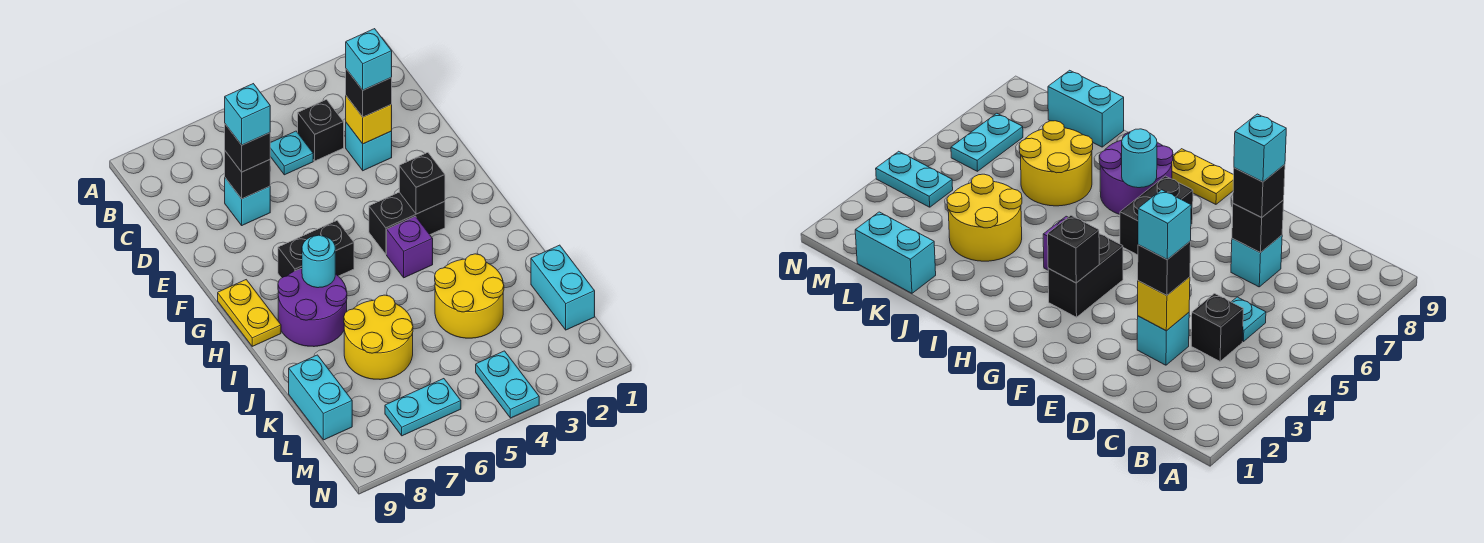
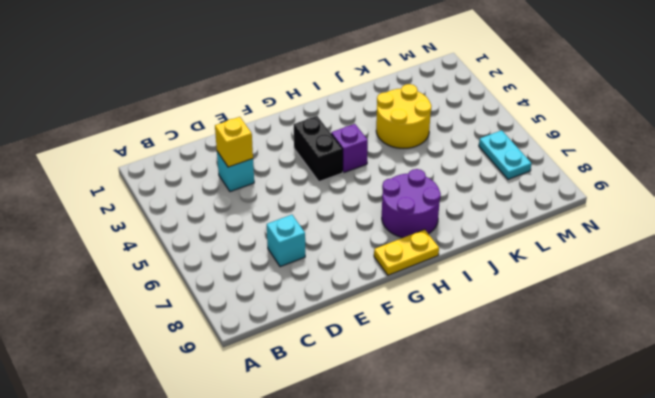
none -> black 1x1 brick [298,100,344,161]
none -> cyan 1x1 plate [270,131,313,175]
none -> black 1x2 brick [278,221,354,278]

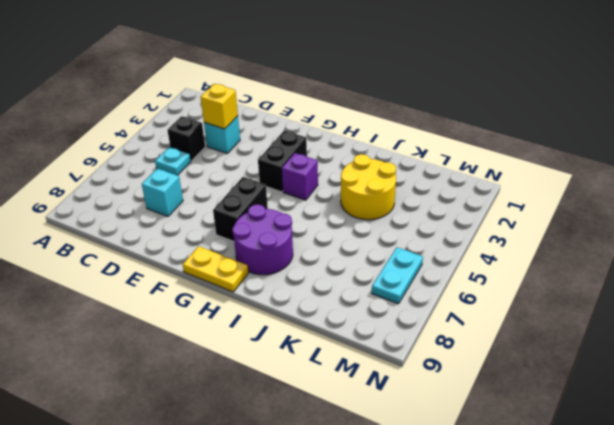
none -> yellow 2x2 round brick [344,295,413,380]
none -> cyan 1x2 brick [531,245,595,330]
none -> cyan 1x2 brick [289,355,352,440]

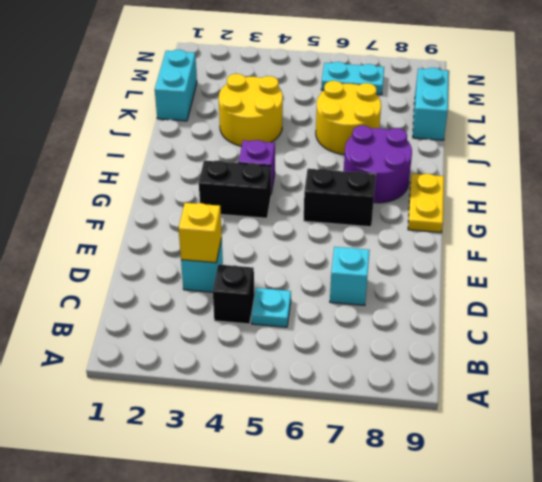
none -> cyan 1x2 plate [476,351,539,418]
none -> black 1x1 brick [225,151,270,199]
none -> black 1x1 brick [399,153,445,214]

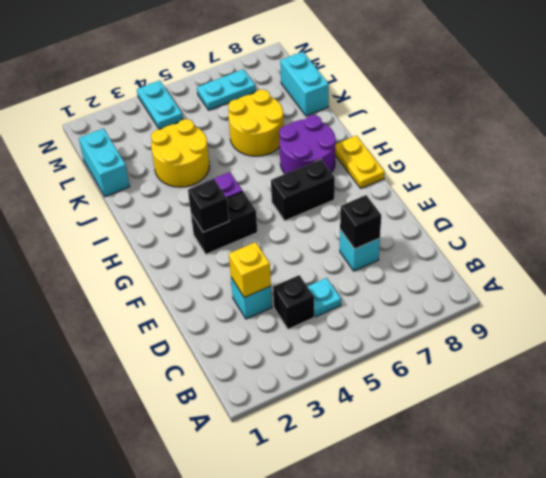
none -> cyan 1x1 round brick [302,235,335,288]
none -> black 1x1 brick [346,69,392,117]
none -> black 1x1 brick [225,124,270,172]

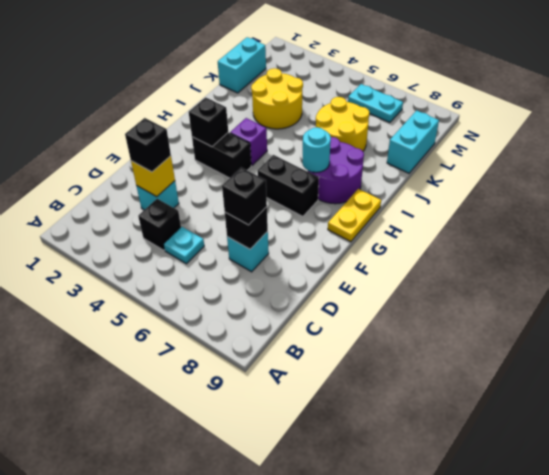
none -> cyan 1x2 plate [476,351,539,418]
none -> cyan 1x1 brick [346,29,392,90]
none -> cyan 1x1 brick [225,84,270,145]

